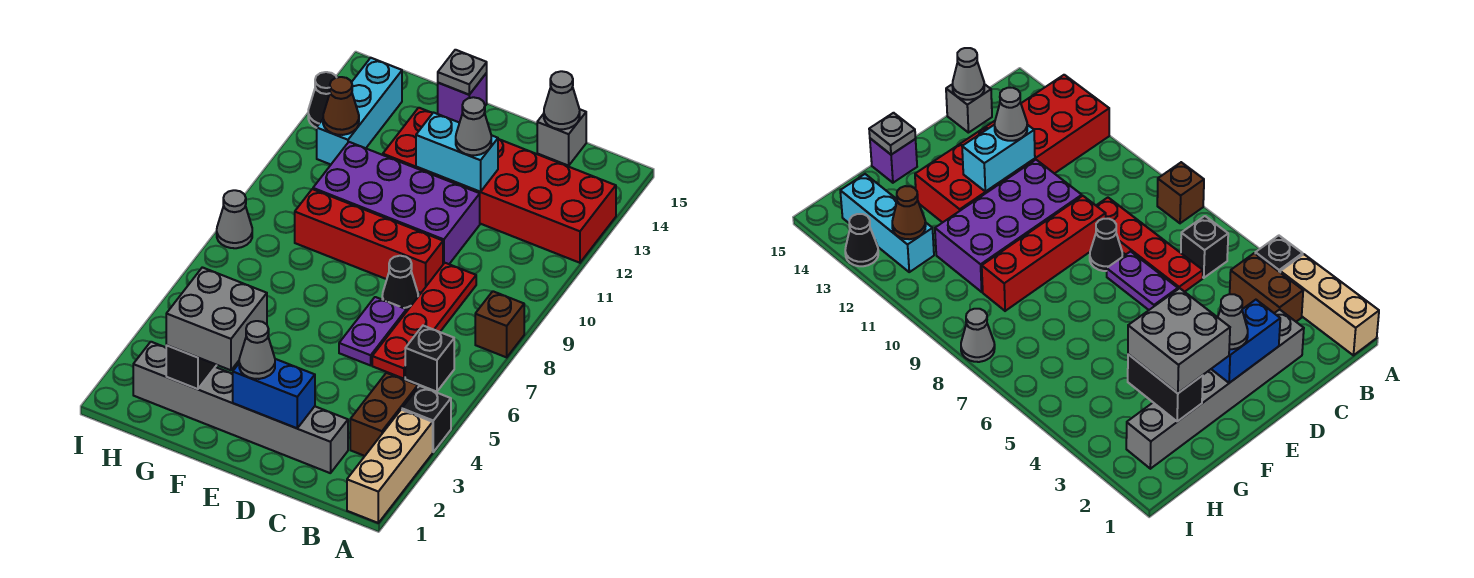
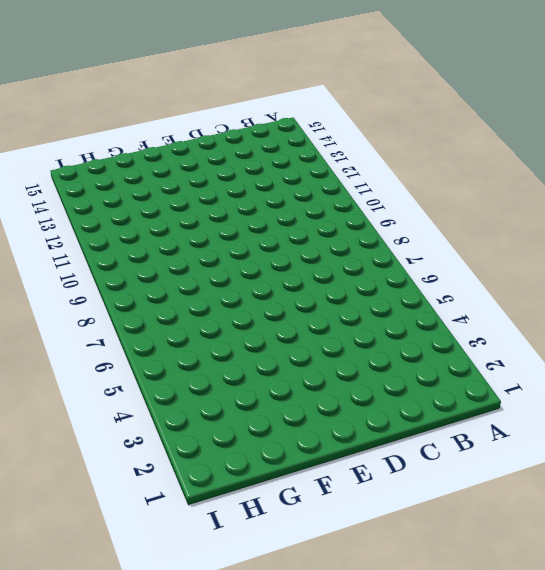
none -> tan 1x3 brick [347,410,433,523]
none -> black 1x1 brick [402,386,451,452]
none -> brown 1x1 brick [475,291,524,357]

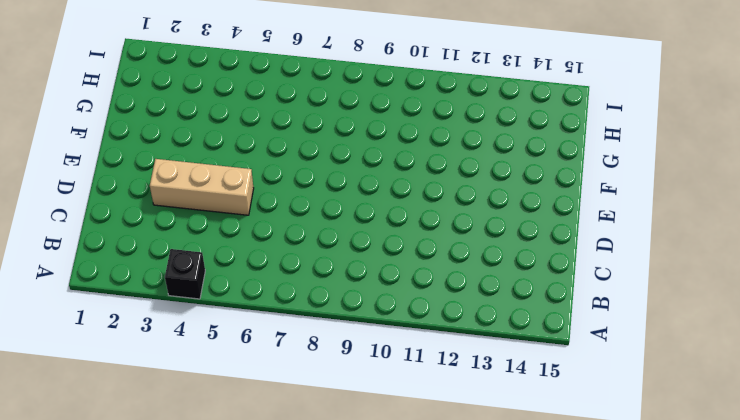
tan 1x3 brick [150,159,254,215] -> tan 1x3 brick moved to [347,410,433,523]
none -> brown 1x1 brick [475,291,524,357]
none -> red 2x6 brick [383,108,616,263]
none -> brown 1x2 brick [350,373,418,456]

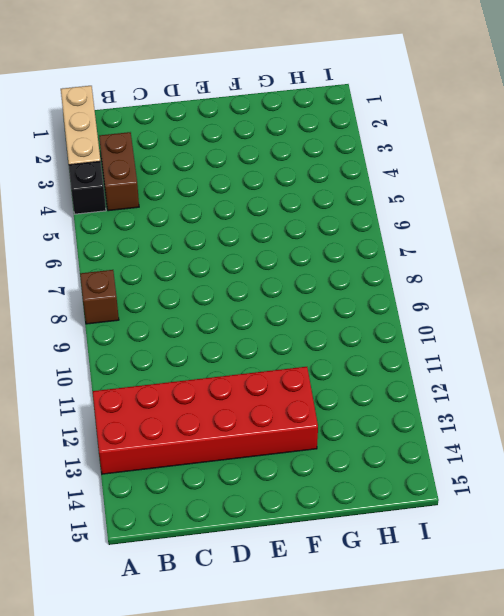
none -> black 1x1 brick [405,326,454,392]
none -> grey 1x6 brick [133,342,348,473]
none -> red 1x4 plate [372,263,476,379]

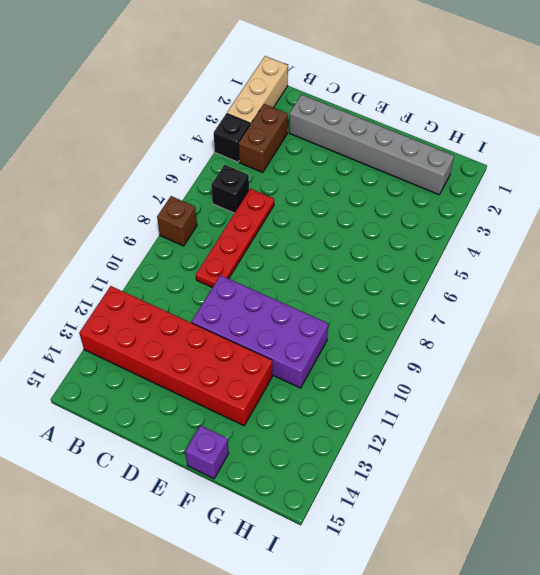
none -> grey 1x1 brick [537,110,586,166]
none -> purple 1x2 plate [339,297,406,365]
none -> black 1x1 cone [382,256,418,312]

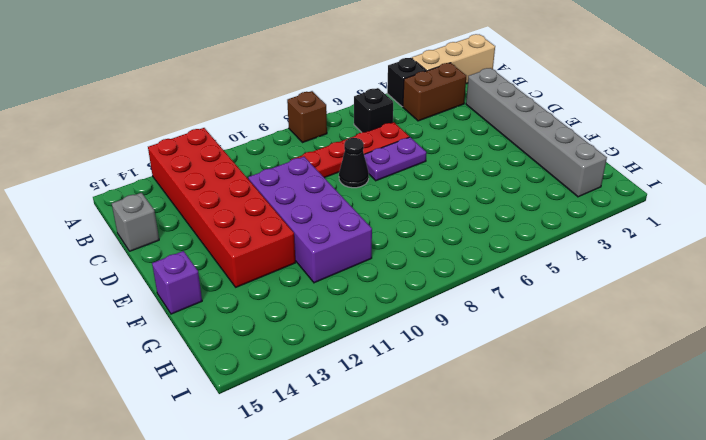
none -> red 1x4 brick [295,189,443,293]
none -> cyan 1x3 brick [317,58,402,164]
none -> grey 1x1 cone [217,190,252,248]

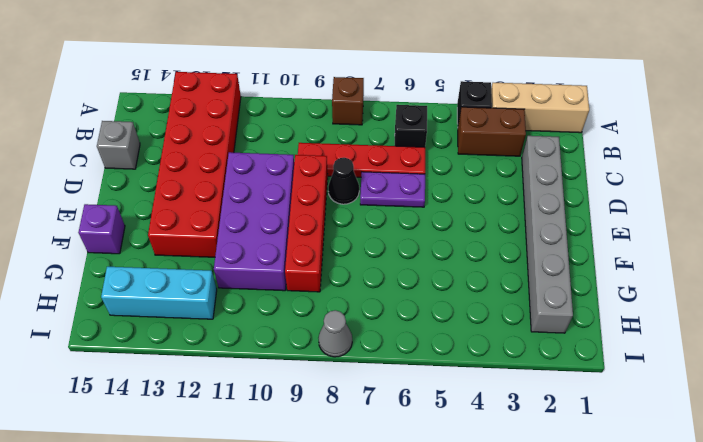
none -> black 1x1 cone [308,72,337,128]
none -> grey 1x1 cone [544,71,580,129]
none -> blue 1x2 brick [233,359,315,428]

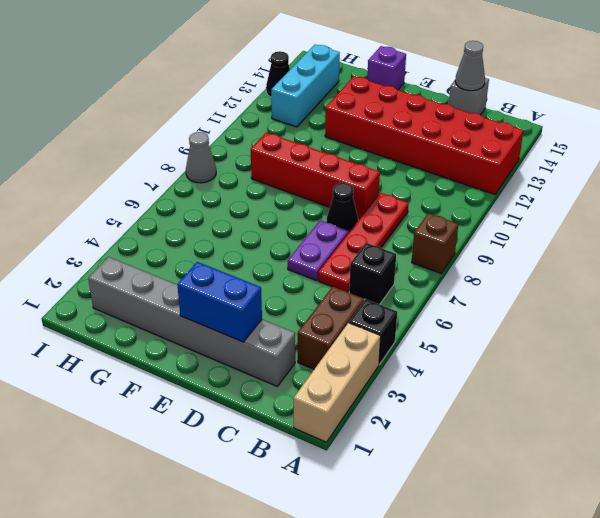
none -> purple 2x4 brick [313,142,480,264]
none -> cyan 1x2 brick [416,113,498,192]
none -> grey 1x1 plate [438,50,487,95]

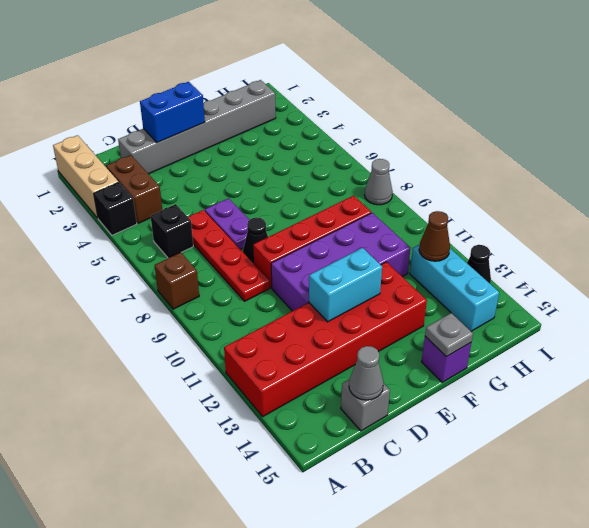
none -> black 1x2 brick [166,345,216,389]
none -> grey 1x1 cone [456,97,491,155]
none -> grey 1x1 cone [239,321,275,379]

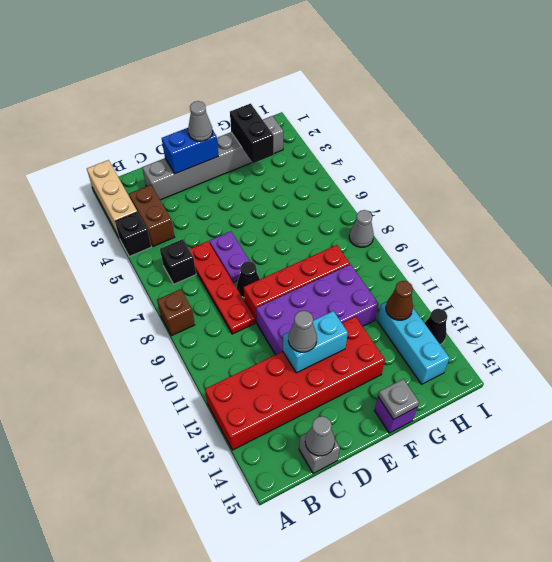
none -> grey 2x2 brick [166,267,267,370]

